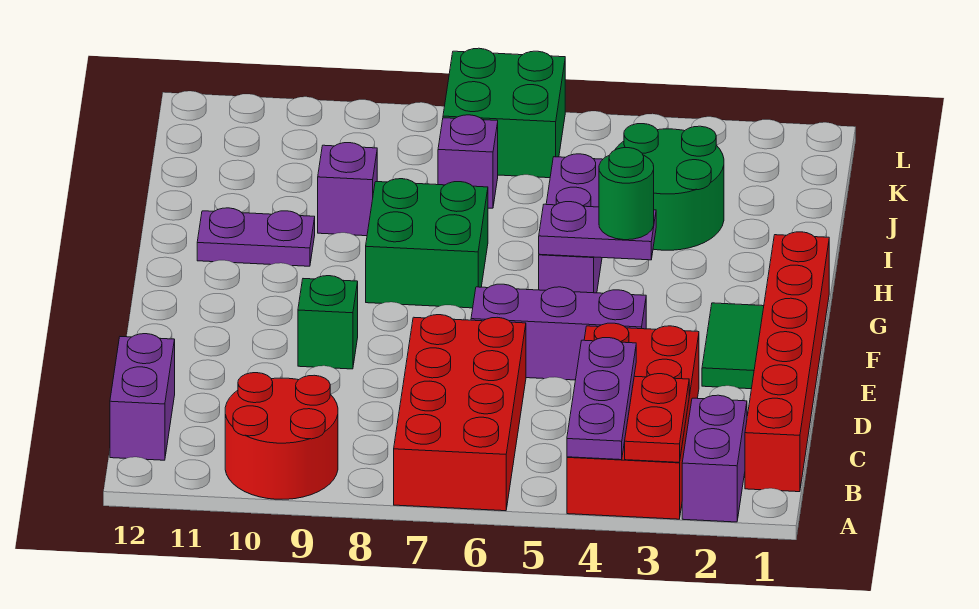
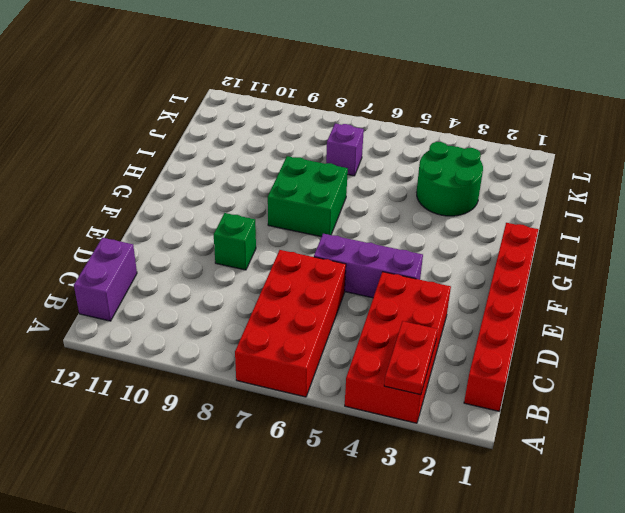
none -> purple 1x2 brick [682,395,747,522]
none -> red 2x2 round brick [225,373,338,499]
none -> green 1x2 tile [702,303,764,389]

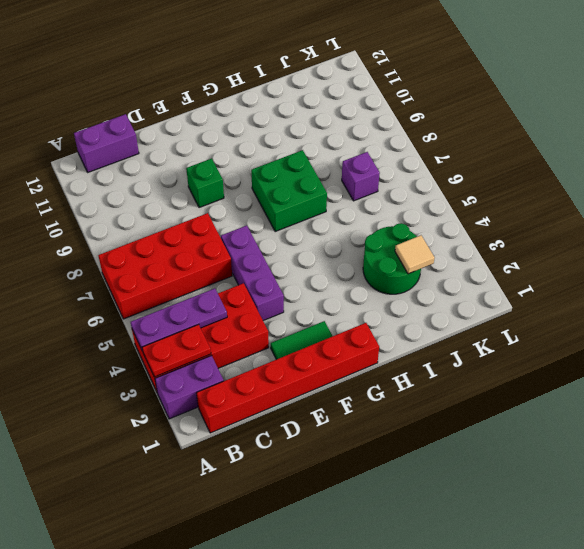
tan 1x1 tile [395,235,434,274] -> none
none -> red 2x2 round brick [225,373,338,499]
none -> purple 1x3 brick [539,154,603,293]
none -> purple 1x2 plate [197,208,315,266]

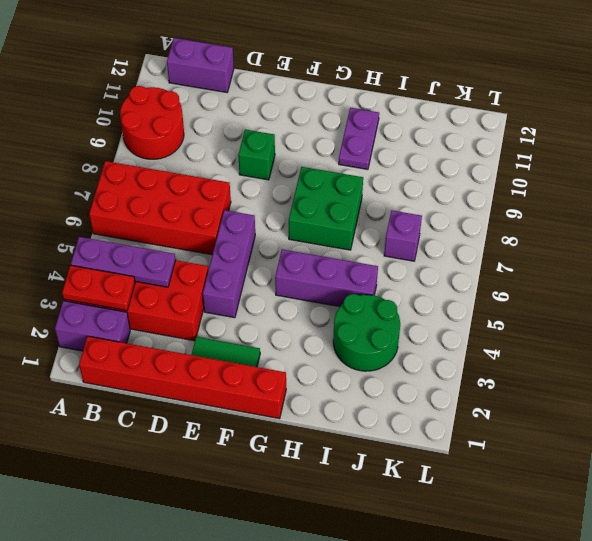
none -> purple 1x1 brick [318,143,377,236]
none -> green 2x2 brick [443,48,565,178]
none -> purple 1x2 plate [539,202,656,260]

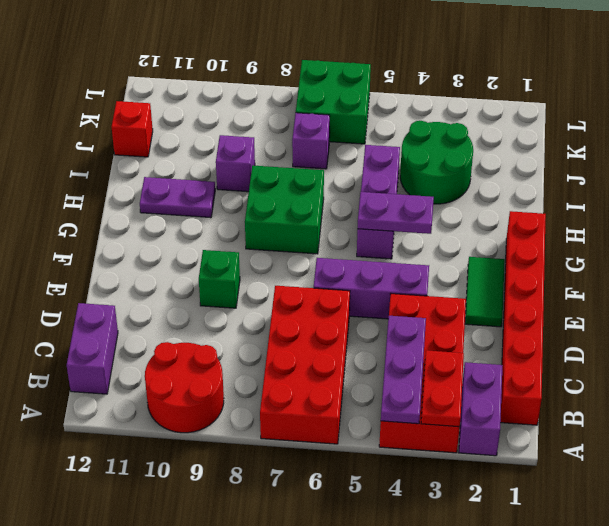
red 1x1 brick [111,101,153,157] -> none
none -> green 1x1 round brick [599,148,654,240]

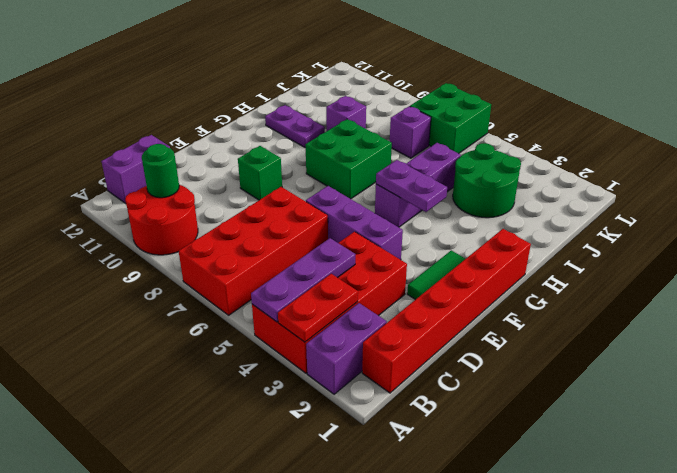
green 1x1 round brick [142,144,179,198] -> green 1x1 round brick moved to [599,148,654,240]

